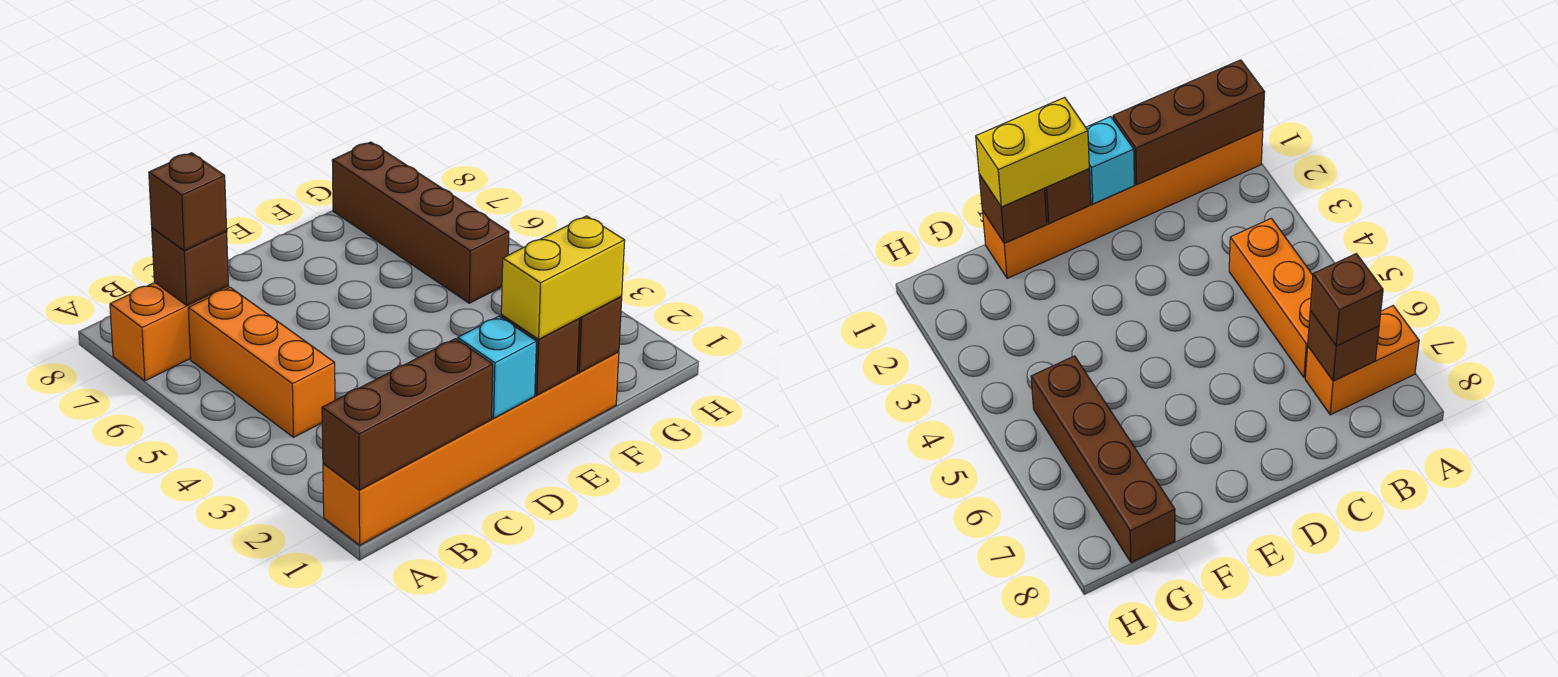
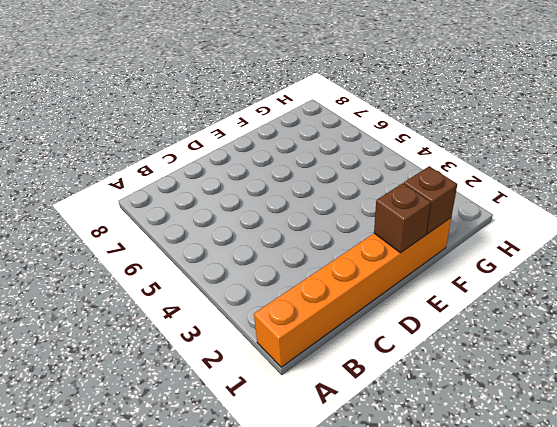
none -> orange 1x2 brick [110,283,229,381]
none -> orange 1x3 brick [188,287,335,437]

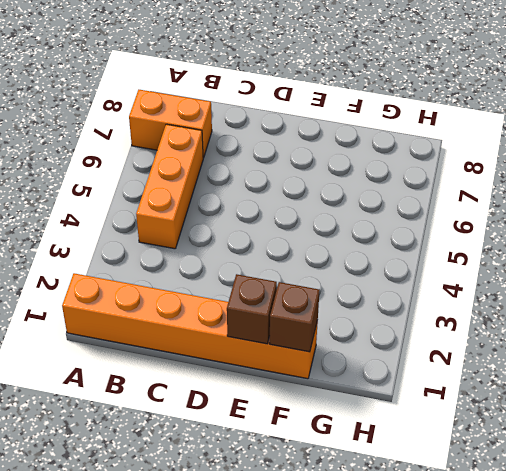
none -> brown 1x4 brick [332,142,509,303]
none -> brown 1x3 brick [322,339,493,490]

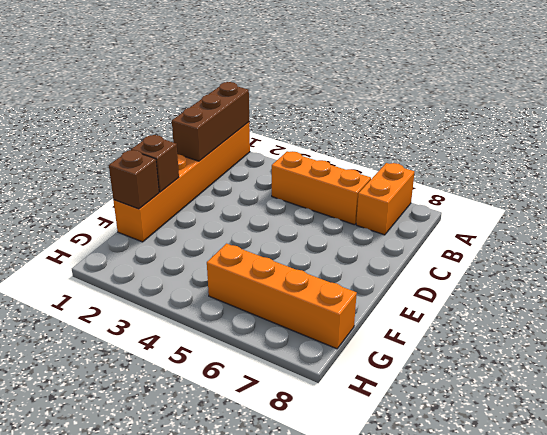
orange 1x4 brick [207,244,357,349] -> brown 1x4 brick [332,142,509,303]
none -> brown 1x1 brick [152,228,228,305]
none -> cyan 1x1 brick [458,316,537,418]

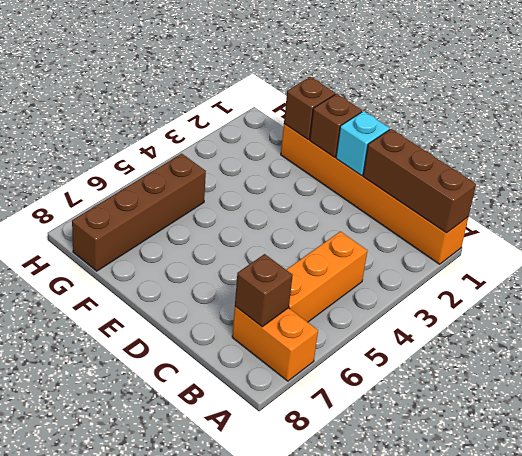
none -> brown 1x1 brick [149,153,227,251]
none -> yellow 1x2 brick [501,216,625,339]

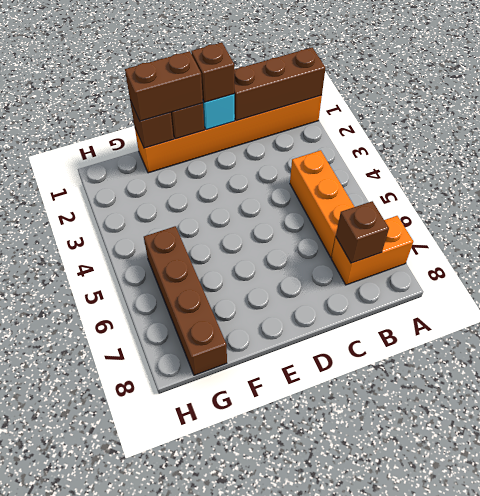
brown 1x1 brick [191,42,234,102] -> brown 1x1 brick moved to [149,153,227,251]
brown 1x2 brick [125,51,203,121] -> yellow 1x2 brick [501,216,625,339]

